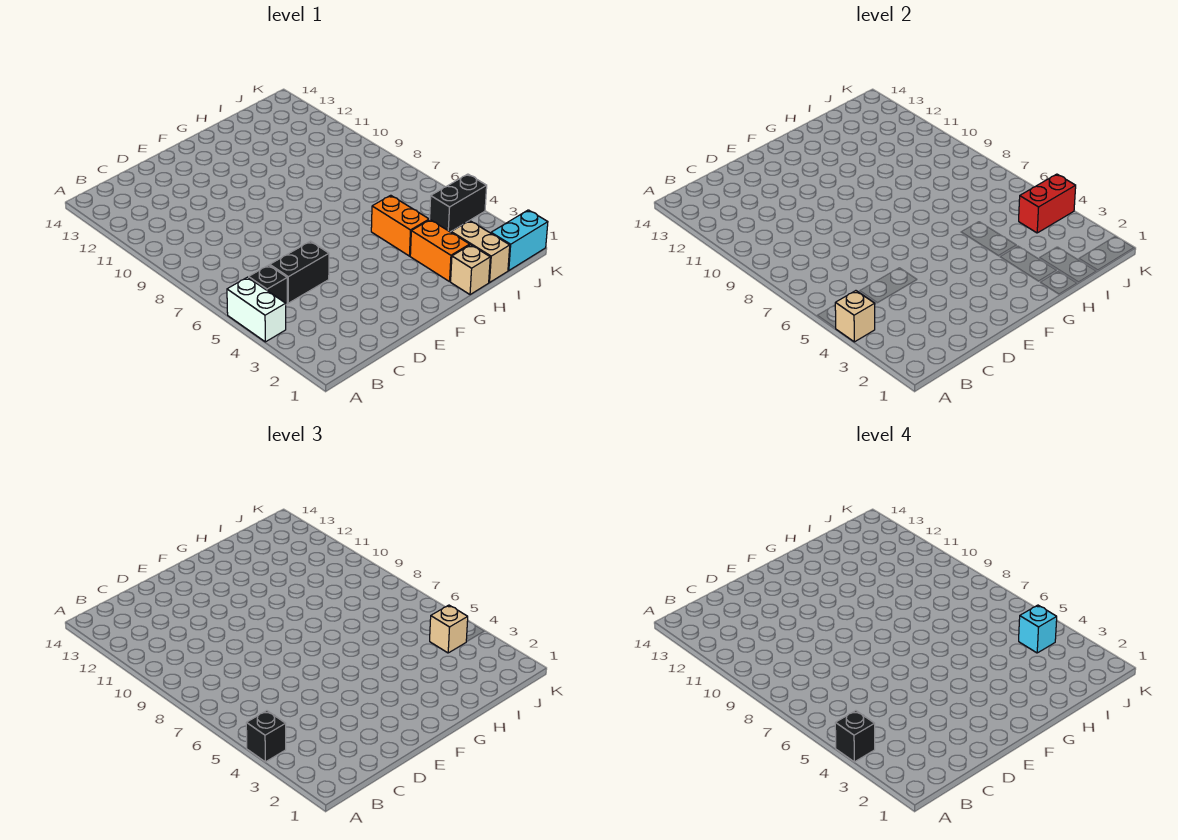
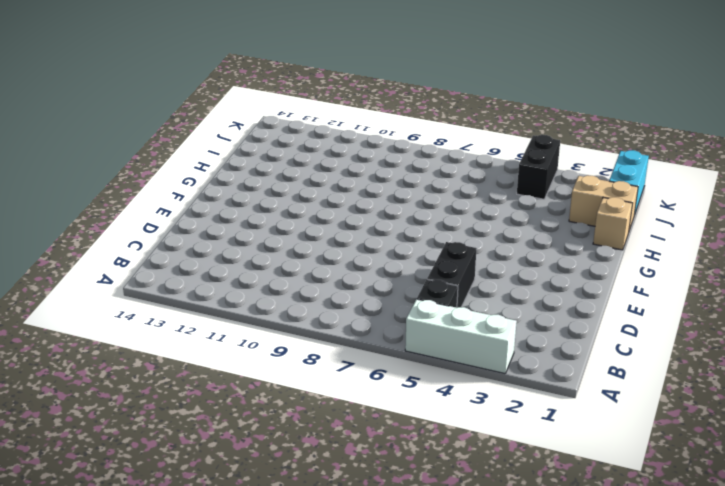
white 1x3 brick [405,299,517,374] -> white 1x2 brick [227,277,286,342]
none -> orange 1x2 brick [410,220,470,282]
none -> orange 1x2 brick [371,195,429,256]
none -> tan 1x1 brick [835,291,875,342]

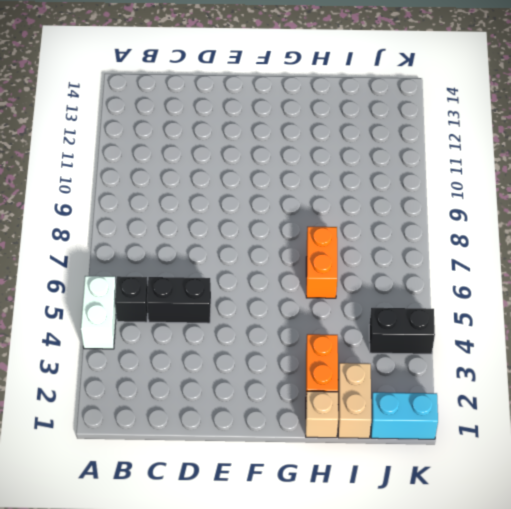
orange 1x2 brick [306,227,337,298] -> orange 1x2 brick moved to [371,195,429,256]
none -> tan 1x1 brick [835,291,875,342]
none -> red 1x2 brick [1019,174,1076,233]
none -> black 1x1 brick [246,711,286,762]

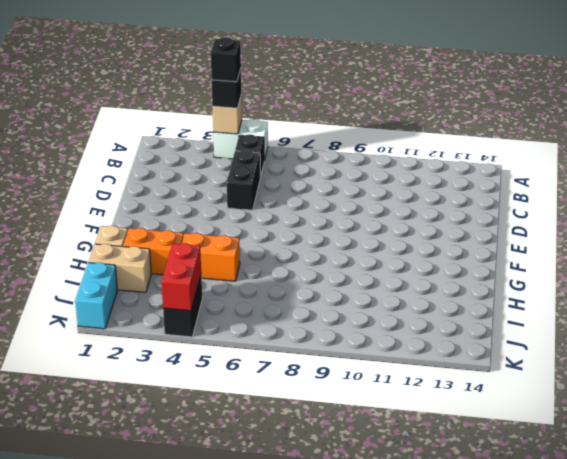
none -> tan 1x1 brick [430,605,468,653]
none -> cyan 1x1 brick [1019,605,1057,653]

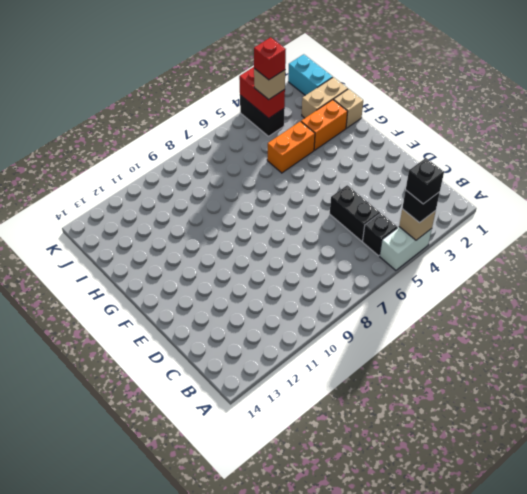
red 1x1 brick [254,37,286,80] -> cyan 1x1 brick [1019,605,1057,653]

